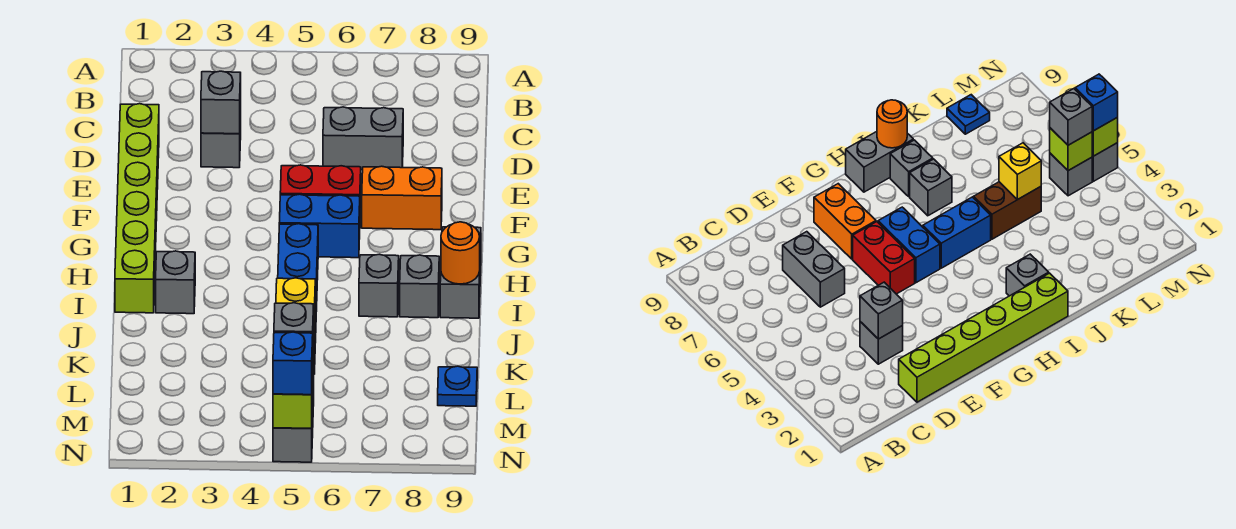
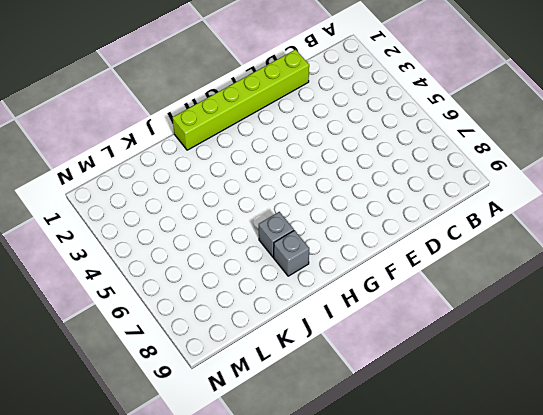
none -> grey 1x1 brick [201,107,241,168]
none -> grey 1x2 brick [323,107,403,170]
none -> red 1x2 brick [280,165,361,208]

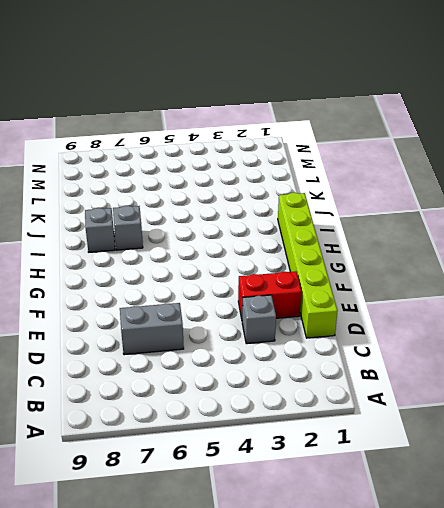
red 1x2 brick [238,271,301,319] -> red 1x2 brick moved to [280,165,361,208]
none -> orange 1x2 brick [362,166,442,230]
none -> blue 1x2 brick [279,194,360,258]
none -> blue 1x2 brick [278,224,318,311]

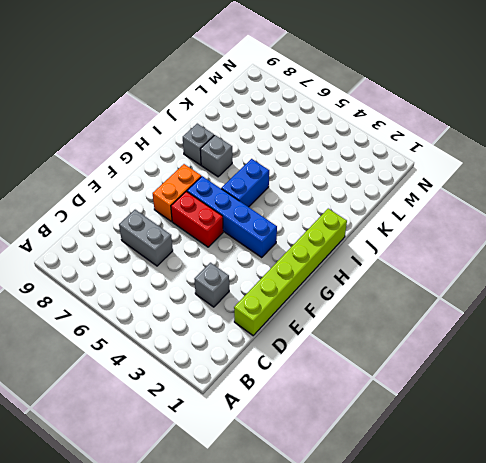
orange 1x2 brick [153,164,201,221] -> orange 1x2 brick turned to [362,166,442,230]
blue 1x4 brick [187,176,277,257] -> blue 1x2 brick [279,194,360,258]
none -> grey 1x2 brick [440,227,481,318]
none -> grey 1x1 brick [156,251,195,314]
none -> brown 1x2 brick [974,182,1041,239]

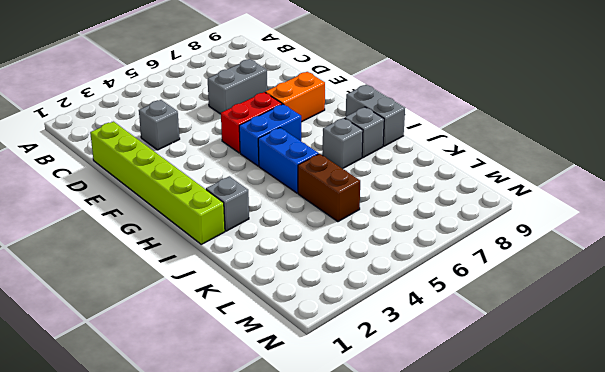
none -> blue 1x1 plate [438,366,477,406]
none -> grey 1x1 brick [1050,153,1092,196]
none -> grey 1x1 brick [273,405,313,462]

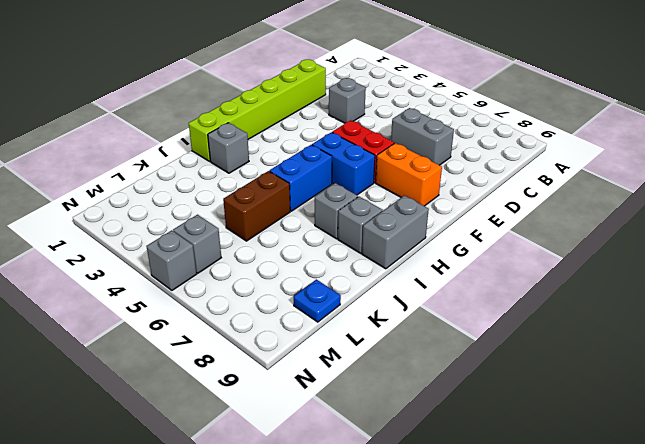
none -> grey 1x1 brick [201,71,241,134]
none -> orange 1x1 round brick [441,222,480,284]
none -> yellow 1x1 brick [276,278,315,340]

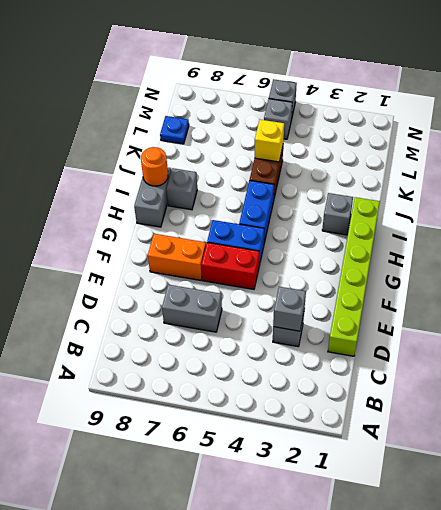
none -> grey 1x1 brick [359,254,399,317]
none -> lime 1x1 brick [1050,128,1092,171]
none -> lime 1x1 brick [273,371,313,428]

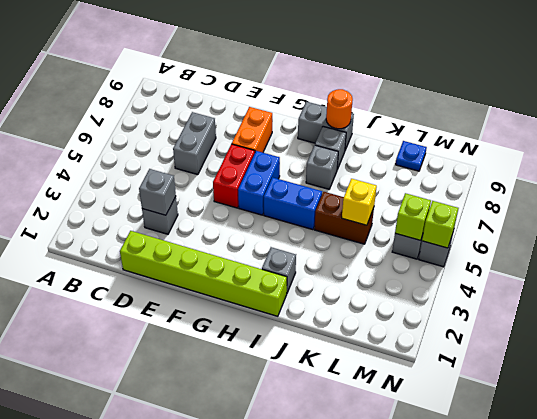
none -> grey 1x1 brick [274,303,314,339]
none -> blue 1x1 brick [273,332,313,395]

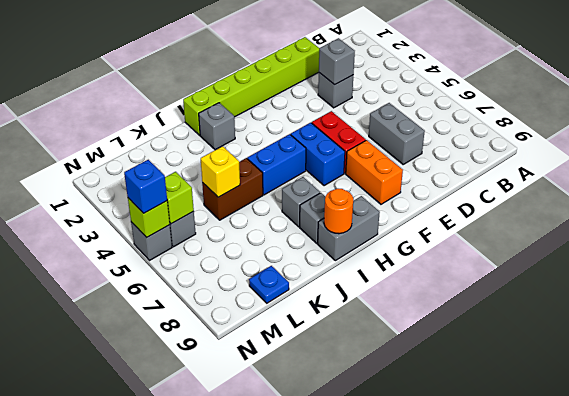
none -> grey 1x1 brick [274,303,314,339]

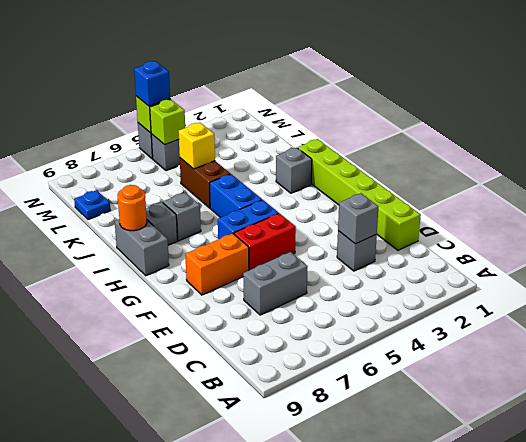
none -> grey 1x1 brick [274,303,314,339]

